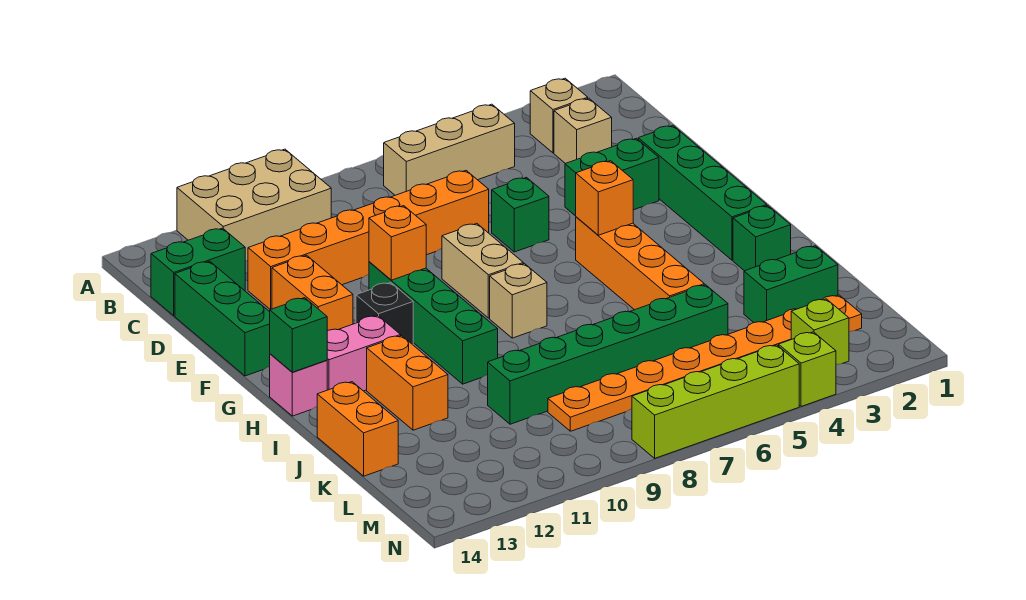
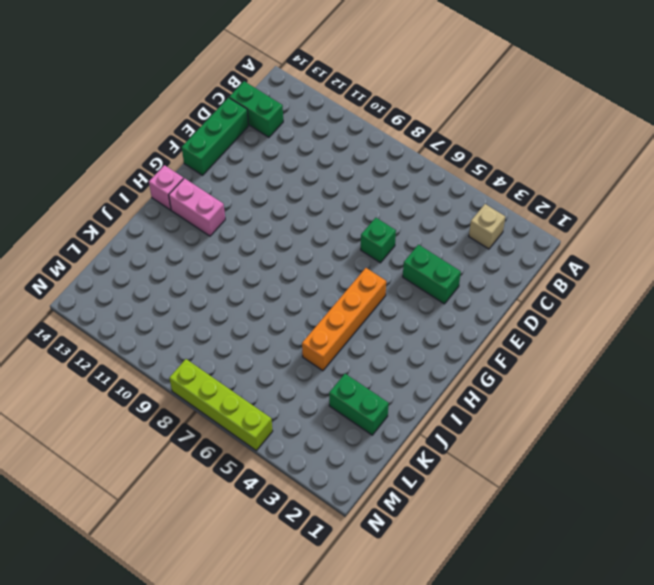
none -> tan 2x3 brick [177,149,331,261]
none -> tan 1x3 brick [384,104,515,195]
none -> tan 1x1 brick [554,98,612,164]
none -> orange 1x6 brick [248,171,489,310]

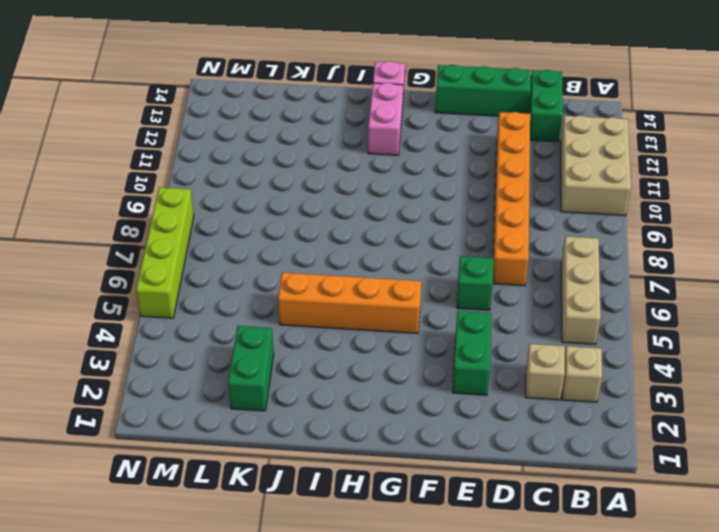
none -> green 1x4 brick [638,126,767,260]
none -> orange 1x2 brick [272,255,353,331]
none -> tan 1x2 brick [442,224,523,318]
none -> green 1x4 brick [369,262,498,384]

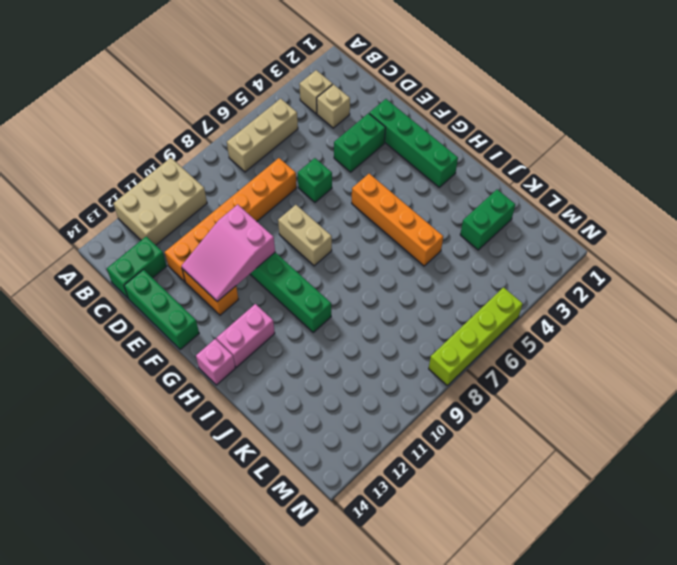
pink 2x3 slope [182,205,275,302] -> orange 1x1 brick [369,206,426,280]
none -> black 1x1 brick [356,282,413,345]
none -> tan 1x1 brick [490,264,547,338]
none -> green 1x1 brick [733,206,791,271]
none -> orange 1x2 brick [367,336,448,430]

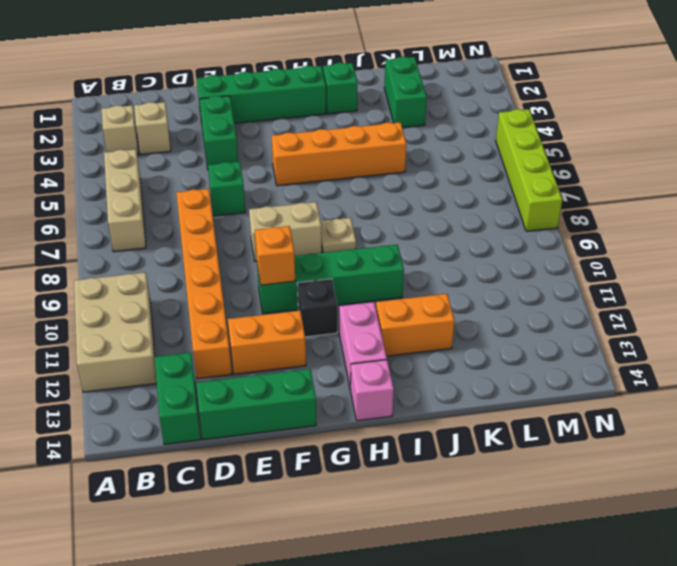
tan 1x1 plate [321,218,356,253] -> tan 1x1 brick [490,264,547,338]
none -> orange 1x2 brick [317,382,398,476]
none -> green 1x6 brick [488,285,728,424]
none -> orange 1x8 plate [548,295,862,431]
none -> lime 1x1 brick [791,299,849,365]

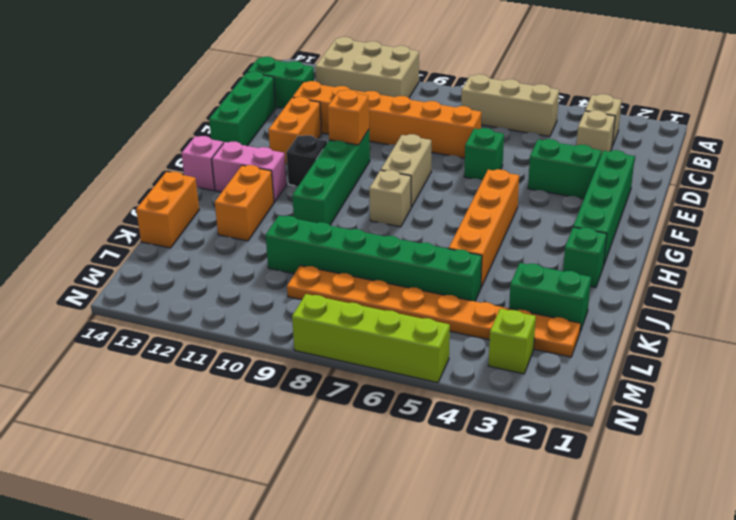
none -> lime 1x1 brick [779,332,836,407]
none -> orange 1x1 brick [576,161,633,235]
none -> green 1x1 brick [270,298,327,372]

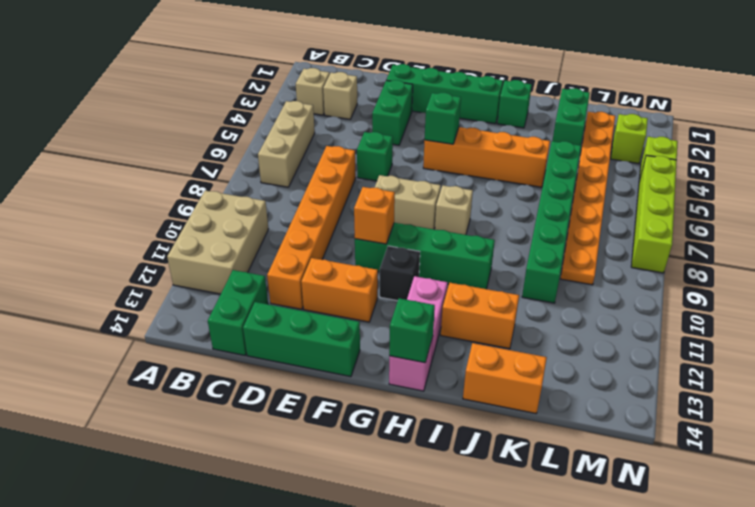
green 1x1 brick [425,93,461,144] -> orange 1x1 brick [576,161,633,235]

